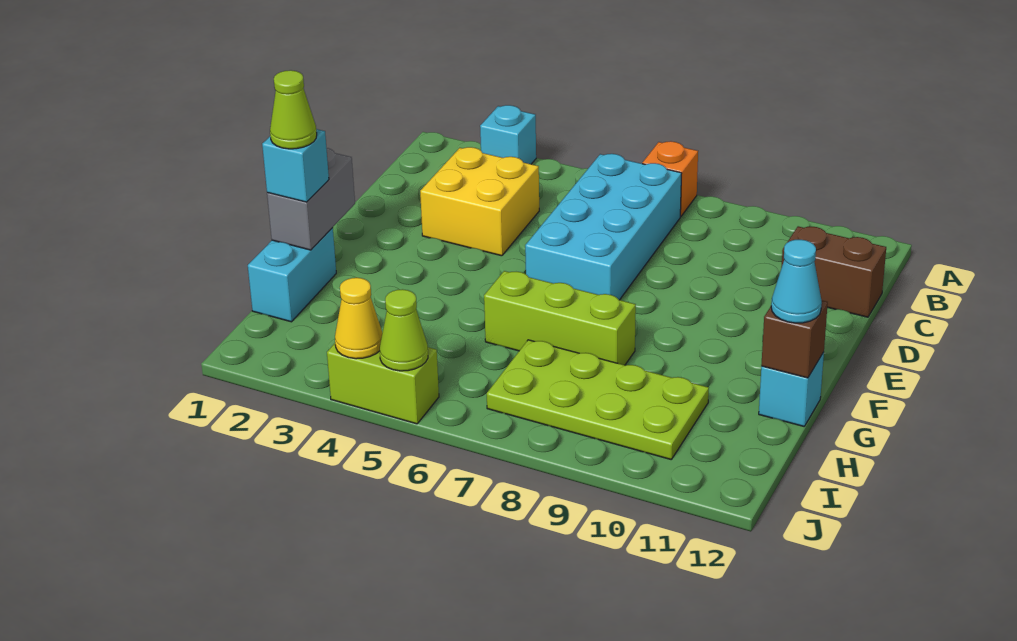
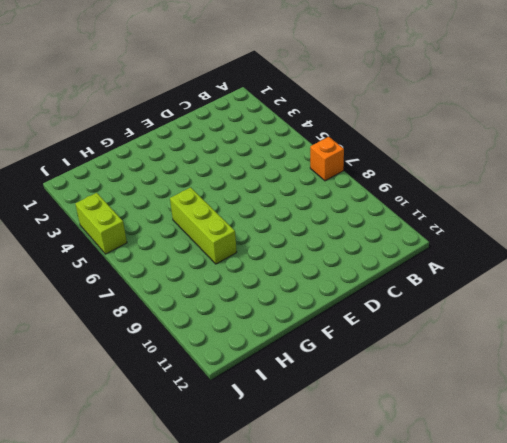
none -> cyan 1x1 brick [480,105,536,164]
none -> cyan 2x4 brick [525,154,682,300]
none -> yellow 2x2 brick [420,147,539,256]

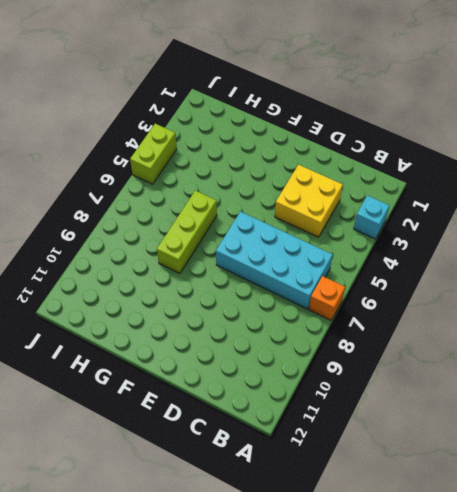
none -> brown 1x2 brick [781,226,886,317]
none -> cyan 1x2 brick [248,228,336,322]
none -> cyan 1x1 brick [759,352,824,426]

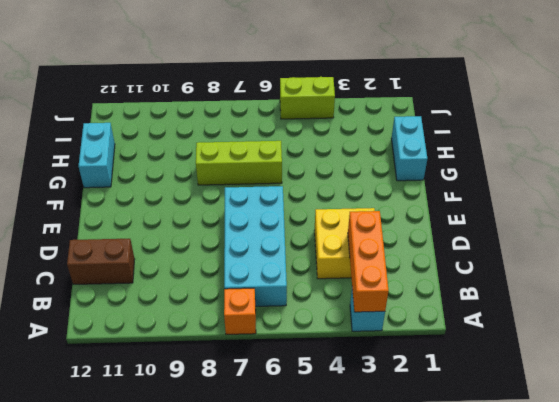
orange 1x3 brick [348,211,389,312] -> none
cyan 1x2 brick [79,123,115,188] -> cyan 1x1 brick [759,352,824,426]
none -> lime 2x4 plate [487,340,709,459]
none -> grey 1x2 brick [267,148,355,250]
none -> brown 1x1 brick [761,301,828,378]

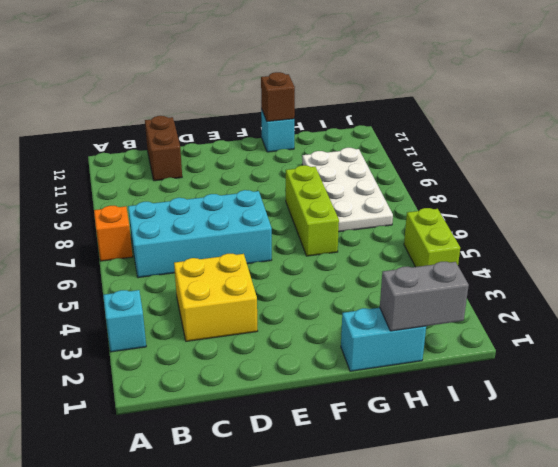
grey 1x2 brick [380,262,469,331] -> grey 1x2 brick moved to [267,148,355,250]
white 2x4 plate [302,148,393,232] -> lime 2x4 plate [487,340,709,459]
none -> yellow 1x1 cone [335,278,382,359]
none -> lime 1x1 cone [380,289,428,371]
none -> cyan 1x1 brick [262,129,329,202]

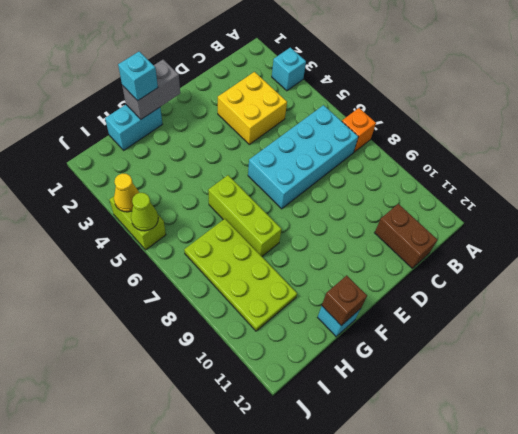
none -> cyan 1x1 cone [771,240,822,323]
none -> lime 1x1 cone [270,70,317,149]

